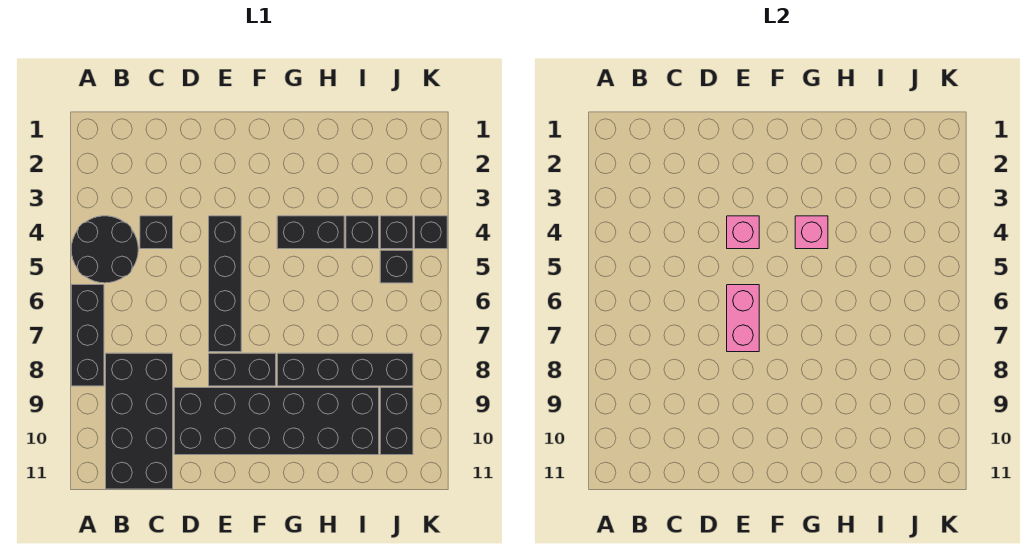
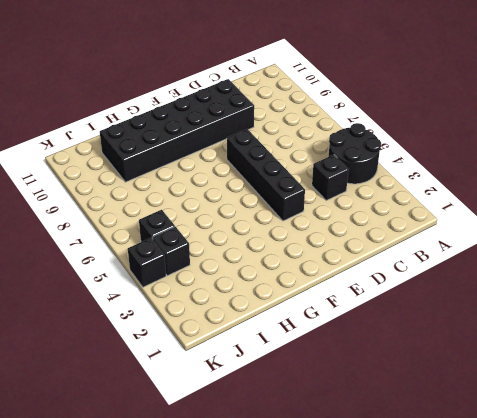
none -> black 1x3 brick [71,285,104,386]
none -> black 2x4 brick [106,353,173,489]
none -> black 1x2 brick [209,353,276,386]

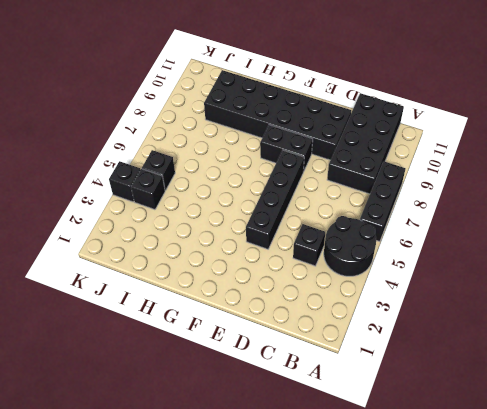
none -> black 1x2 brick [277,216,344,249]
none -> black 1x4 brick [277,353,413,386]
none -> black 1x1 brick [346,216,379,249]

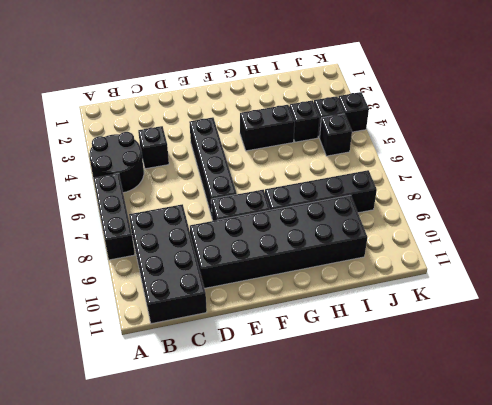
none -> black 1x2 brick [380,388,413,455]
none -> pink 1x1 brick [727,216,759,249]
none -> pink 1x2 brick [727,285,759,352]

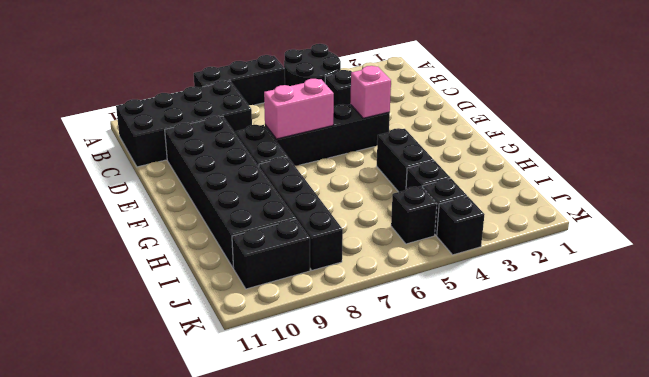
none -> pink 1x1 brick [795,216,828,249]

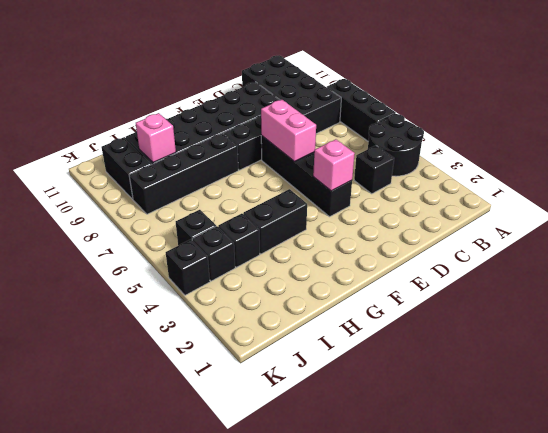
pink 1x1 brick [136,113,176,163] -> pink 1x1 brick moved to [795,216,828,249]

